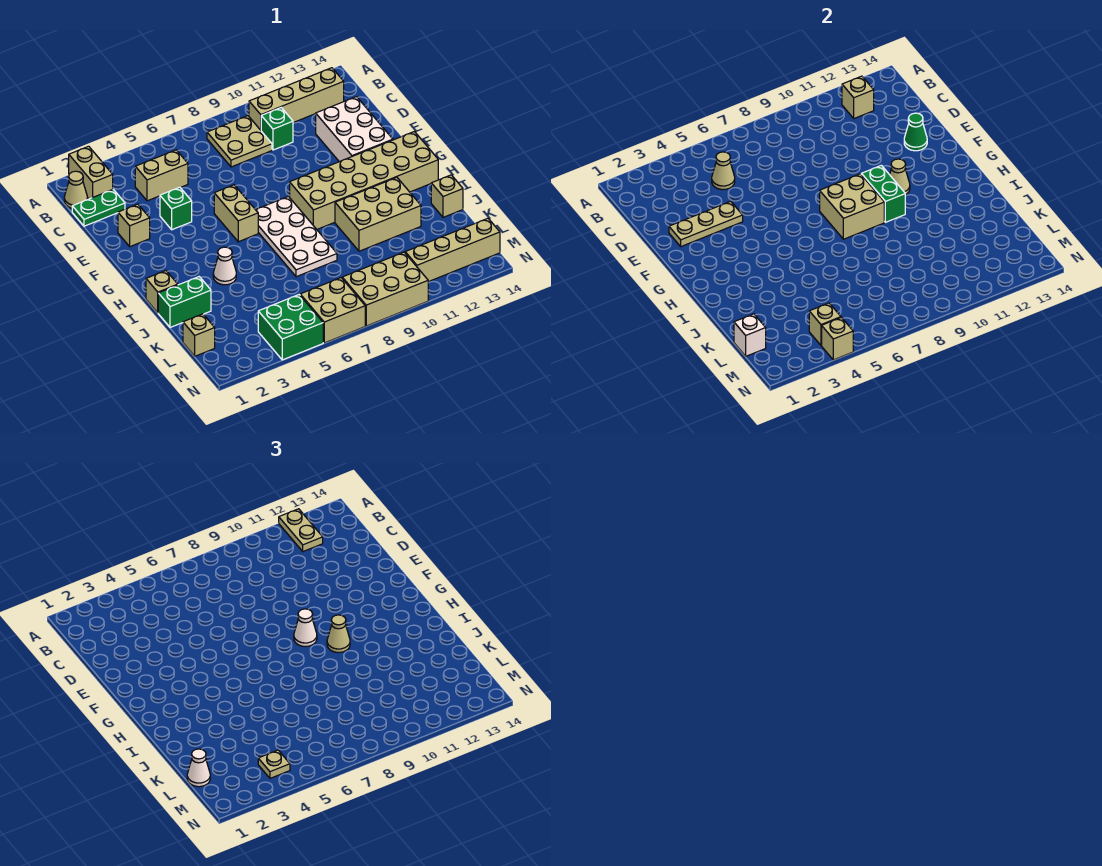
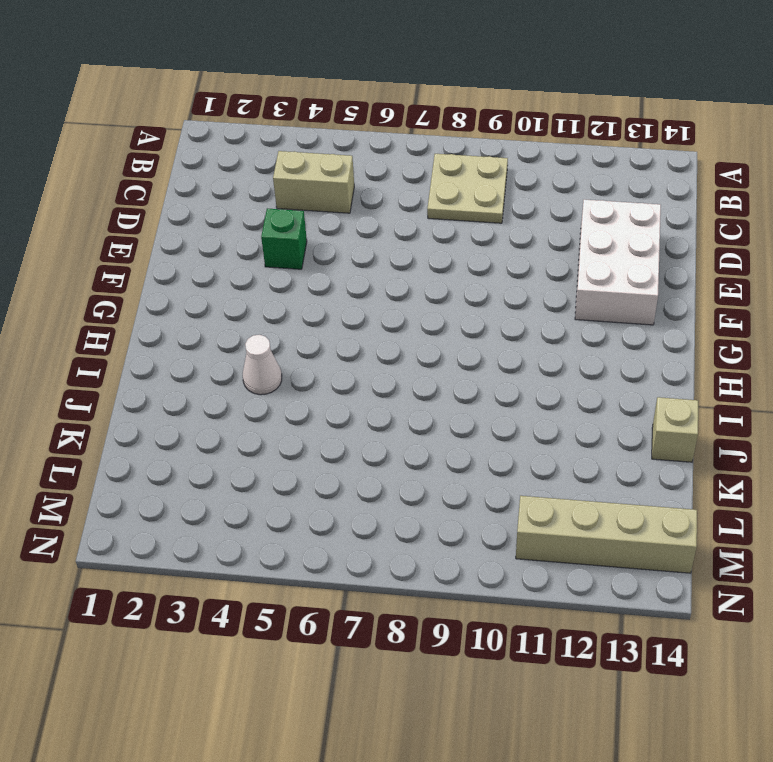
none -> tan 1x2 brick [69,146,113,199]
none -> tan 1x1 cone [64,171,87,208]
none -> tan 1x4 brick [249,68,344,130]
none -> green 1x2 plate [72,190,125,226]

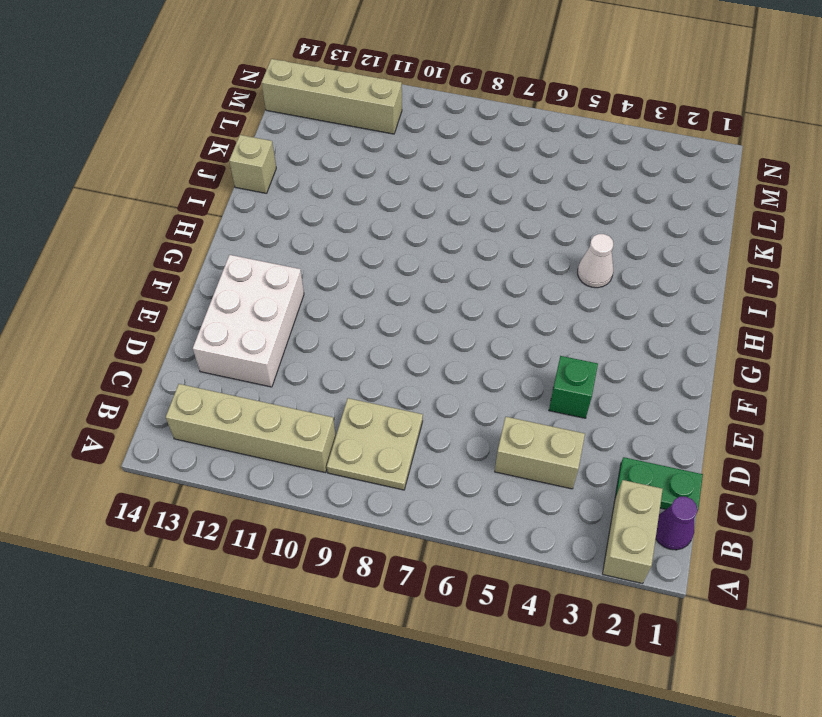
purple 1x1 cone [656,497,698,550] -> tan 1x1 cone [64,171,87,208]
none -> green 1x1 brick [261,108,293,150]
none -> tan 1x1 brick [118,204,150,247]
none -> tan 1x2 brick [214,185,258,242]
none -> white 2x4 plate [256,196,337,277]

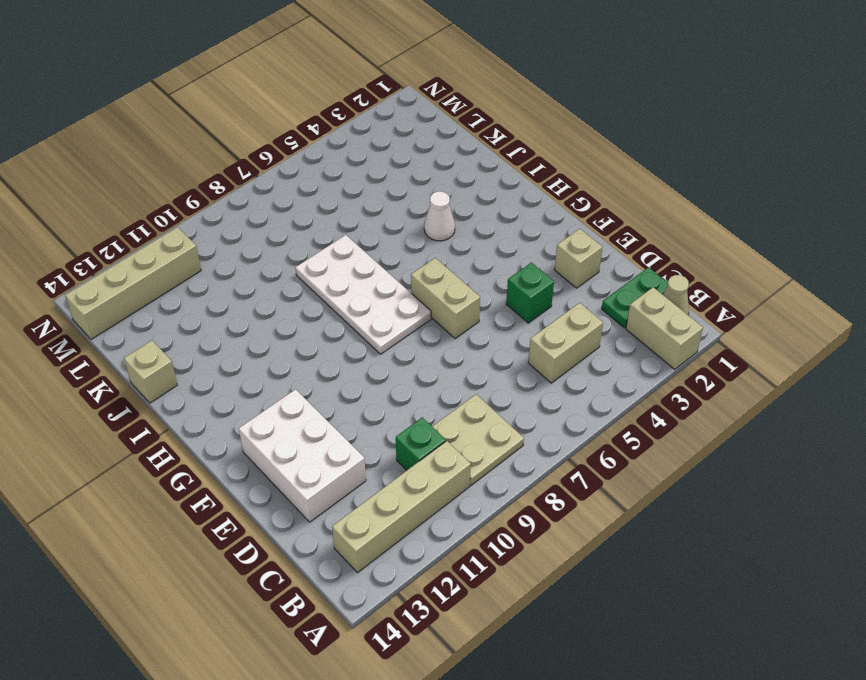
none -> tan 2x6 brick [290,132,438,229]
none -> tan 1x1 brick [146,271,178,313]
none -> tan 2x3 brick [335,177,421,251]
none -> green 1x2 brick [158,277,211,327]

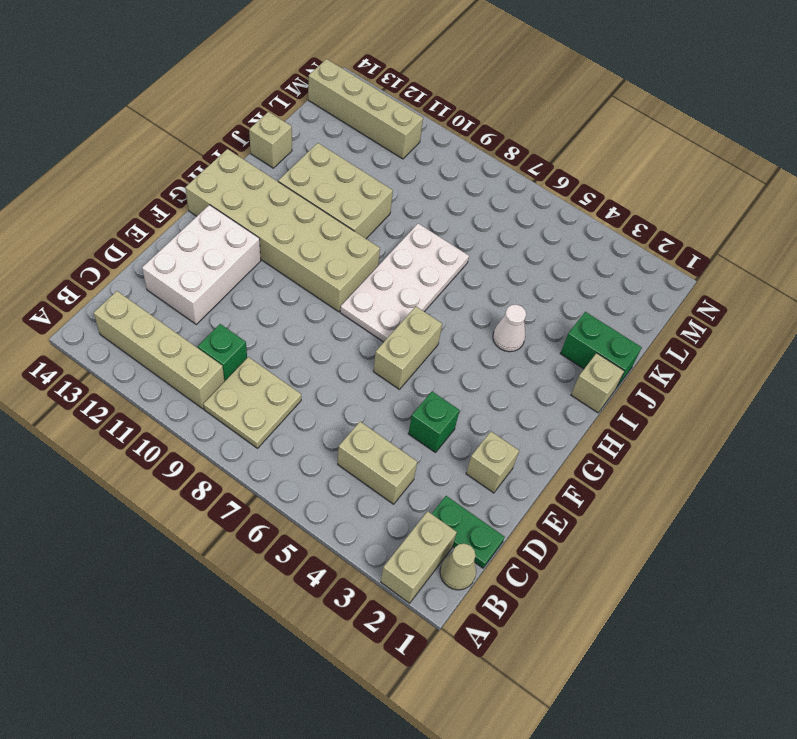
none -> tan 1x1 brick [183,314,215,356]
none -> green 2x2 brick [258,295,323,360]
none -> tan 2x2 brick [300,278,365,343]
none -> tan 2x3 brick [342,252,428,326]

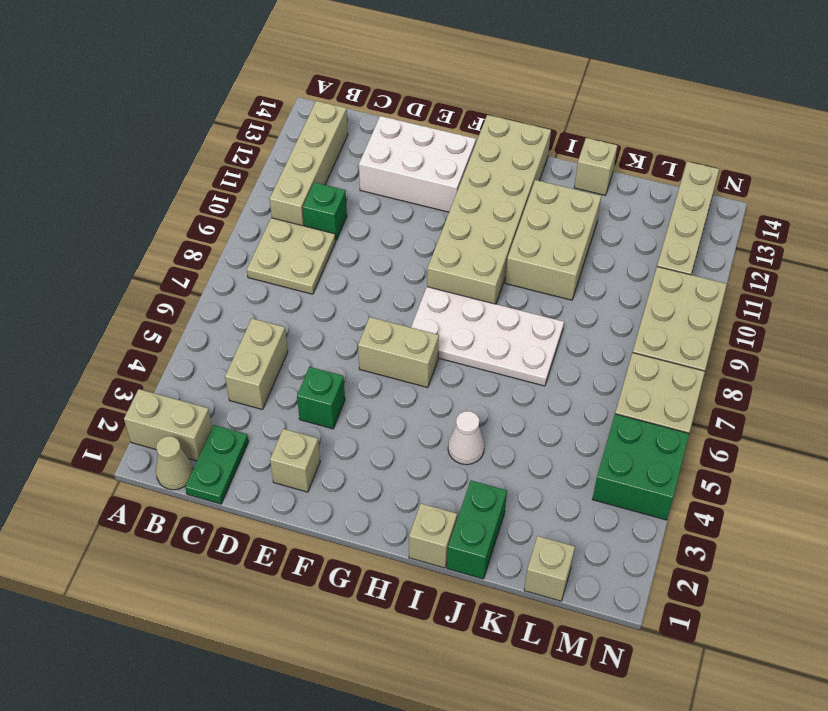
none -> tan 1x1 brick [842,76,874,119]
none -> tan 1x1 cone [712,152,735,190]
none -> tan 1x3 plate [669,201,743,247]
none -> green 1x1 cone [904,113,927,151]

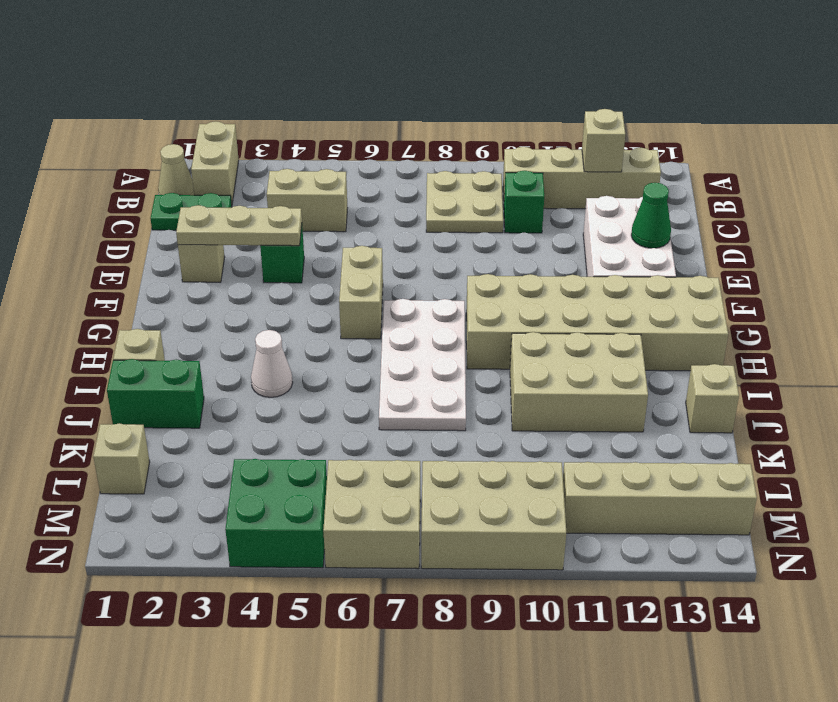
none -> tan 1x1 cone [712,152,735,190]
none -> tan 2x2 brick [820,174,884,239]
none -> green 1x2 brick [861,165,905,222]
none -> tan 1x1 cone [890,159,910,195]

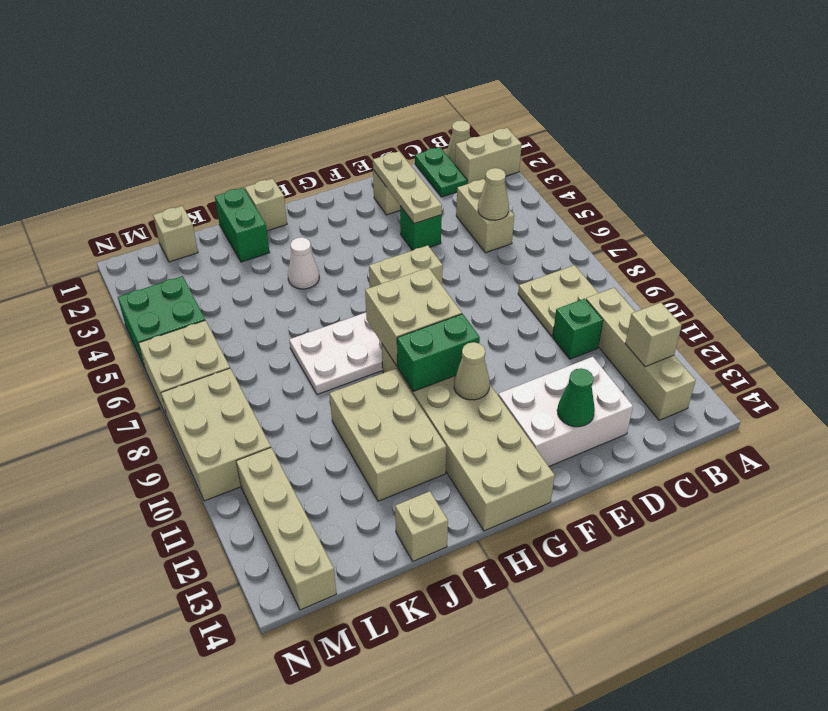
none -> white 1x1 brick [734,314,766,356]
none -> tan 1x1 brick [809,303,841,345]
none -> tan 1x1 brick [822,317,853,360]
none -> tan 1x2 plate [279,509,323,552]

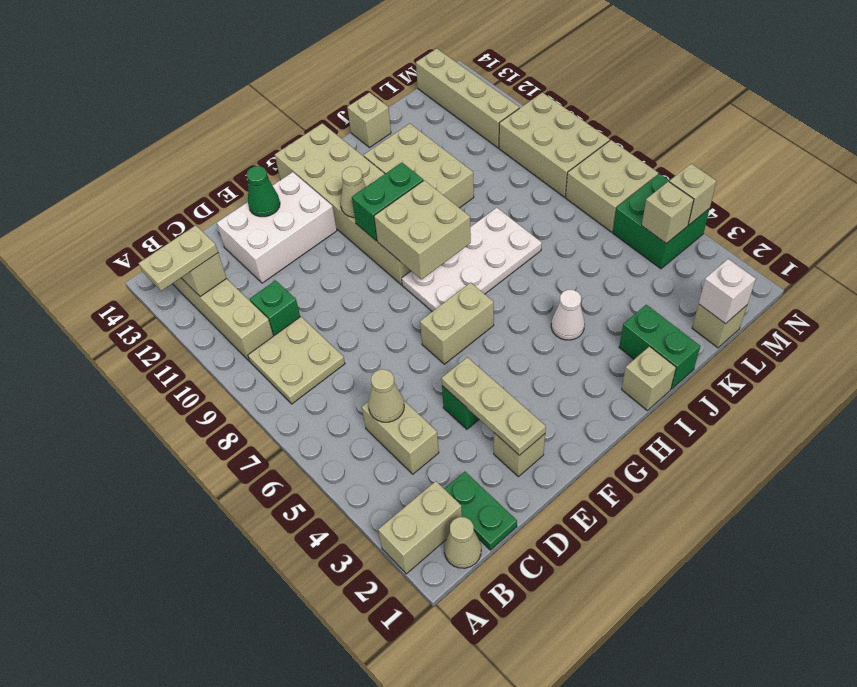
none -> white 1x1 cone [294,609,317,647]
none -> tan 1x1 cone [327,615,350,653]
none -> white 1x1 cone [187,749,210,787]
none -> tan 1x1 plate [258,750,290,778]

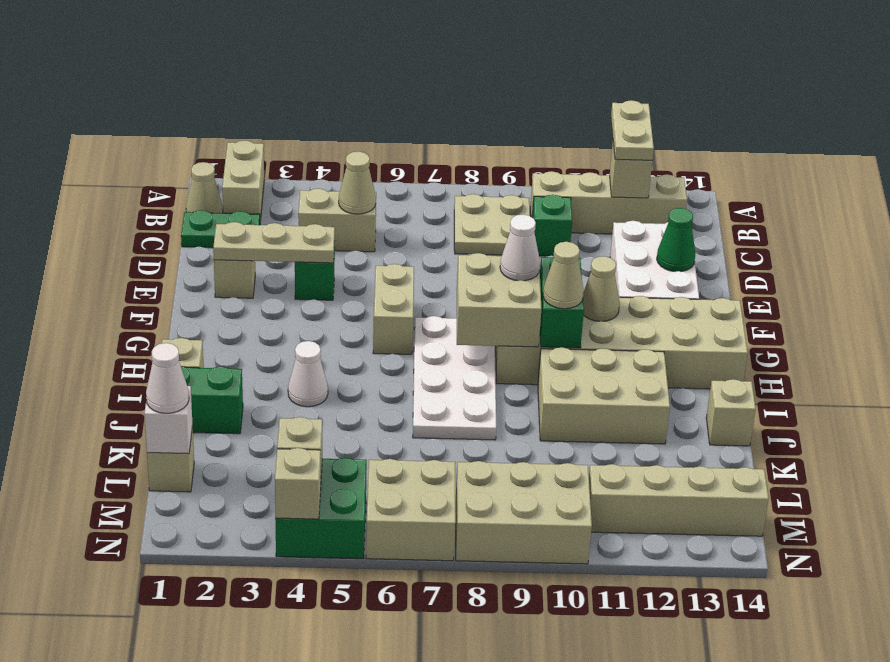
none -> tan 1x1 plate [258,750,290,778]

